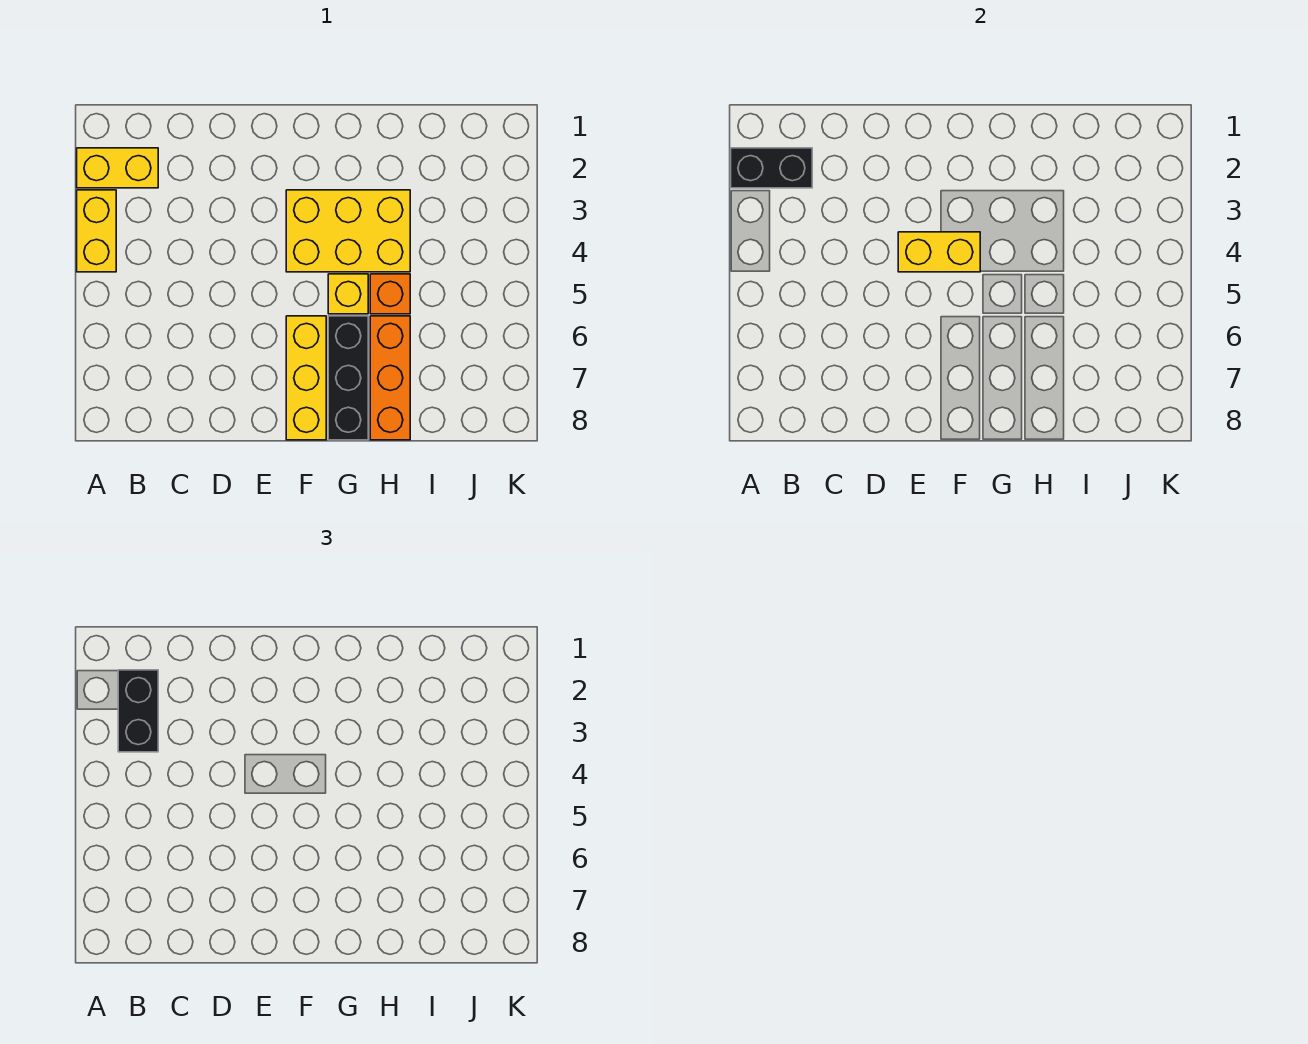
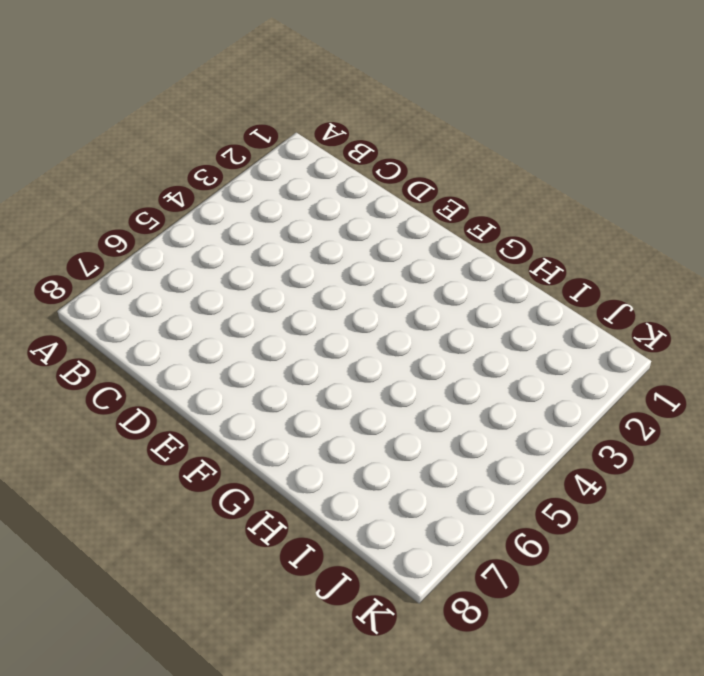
none -> yellow 1x2 brick [77,148,158,188]
none -> yellow 1x2 brick [77,190,116,272]

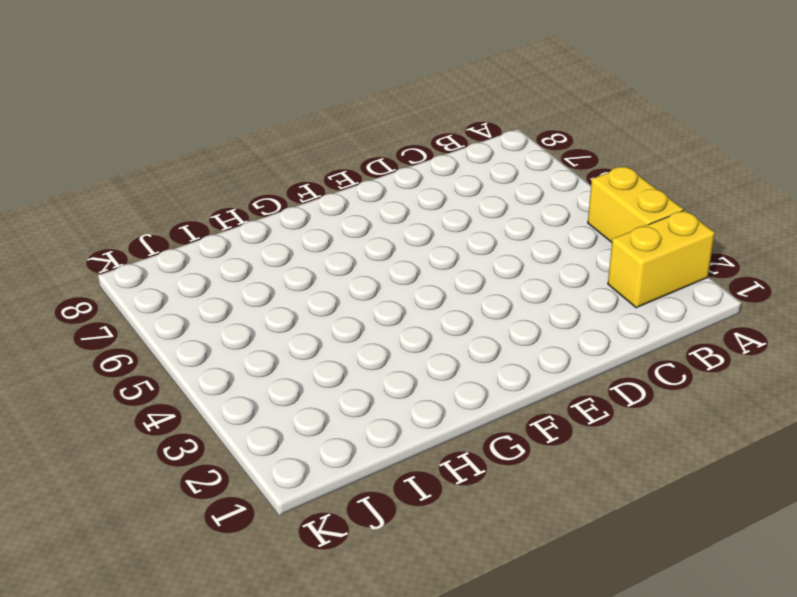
none -> yellow 2x3 brick [286,190,410,272]
none -> yellow 1x3 brick [286,316,326,440]

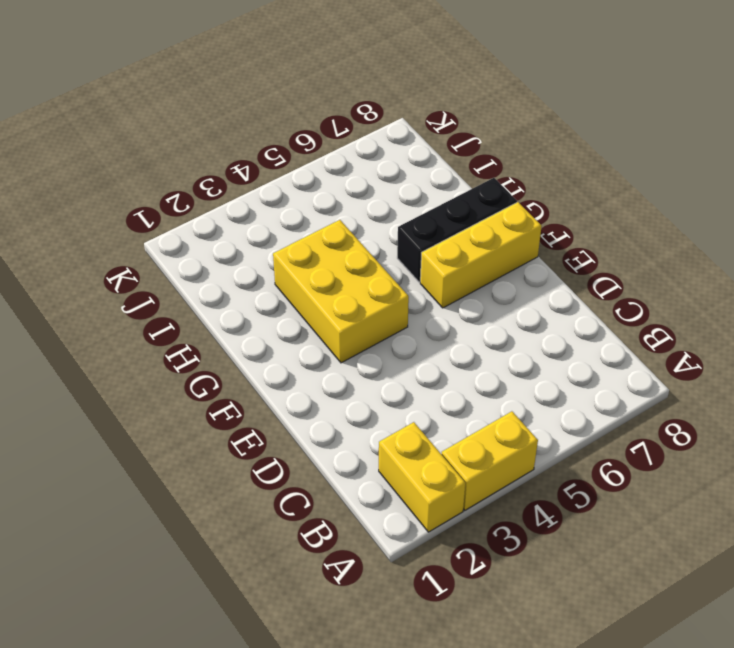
none -> yellow 1x1 brick [328,274,368,314]
none -> orange 1x1 brick [370,274,410,314]

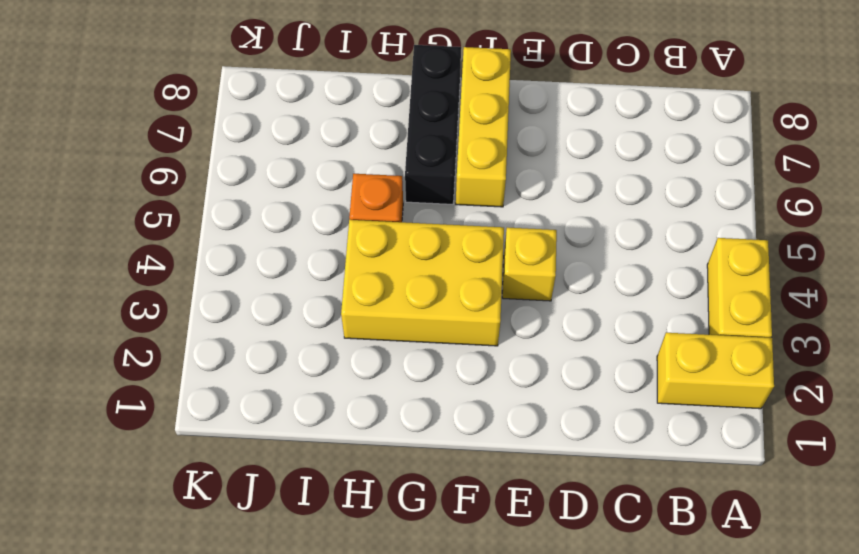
yellow 1x1 brick [502,227,557,301] -> yellow 1x1 brick moved to [328,274,368,314]
none -> orange 1x3 brick [370,316,410,440]
none -> black 1x2 brick [731,148,812,188]

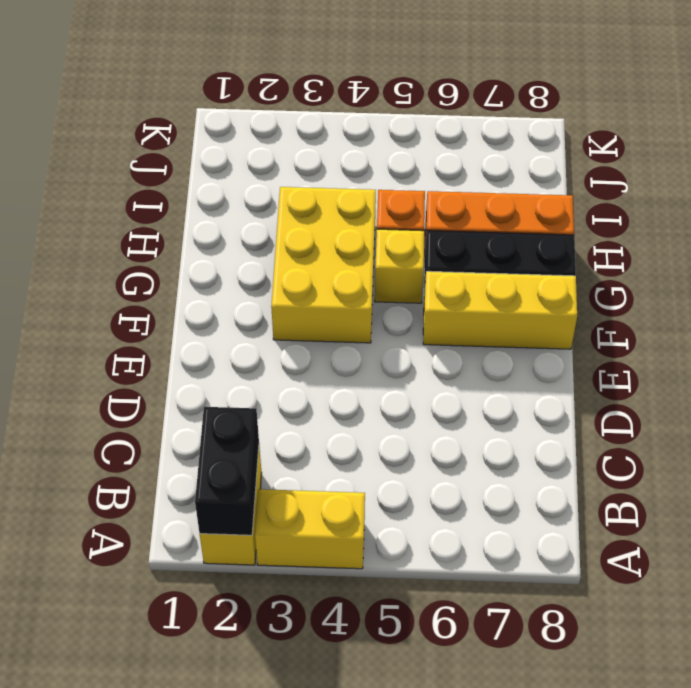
none -> yellow 1x2 brick [898,232,980,272]
none -> black 1x2 brick [118,670,158,752]

